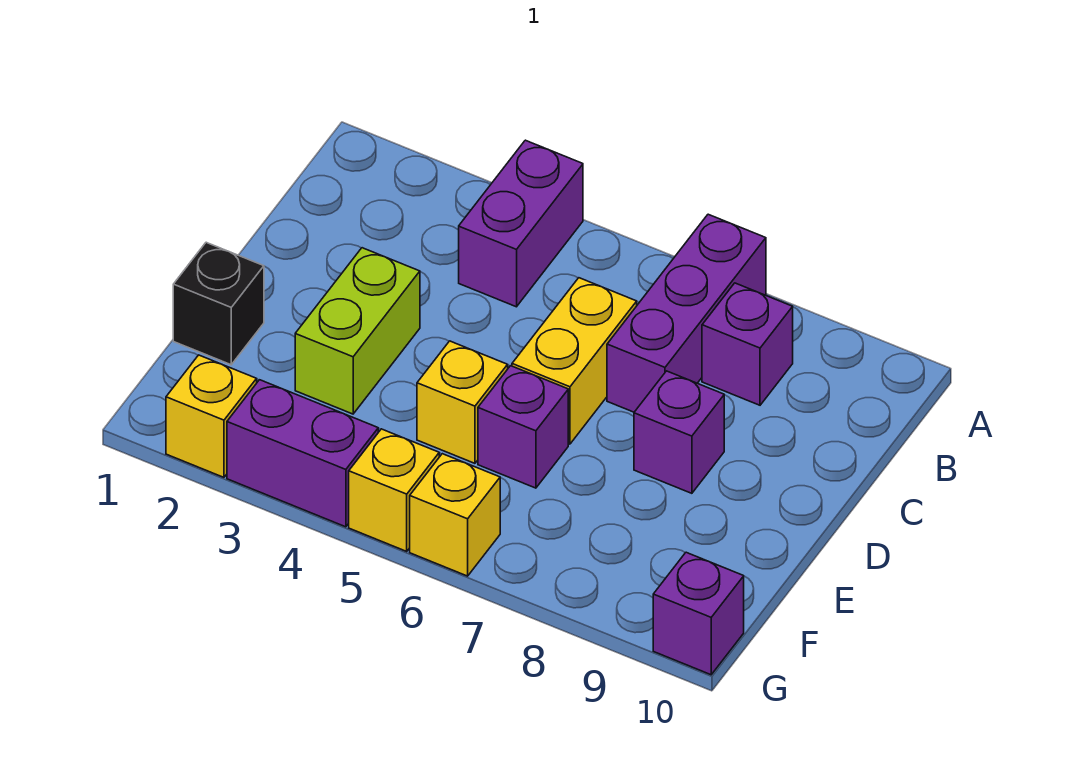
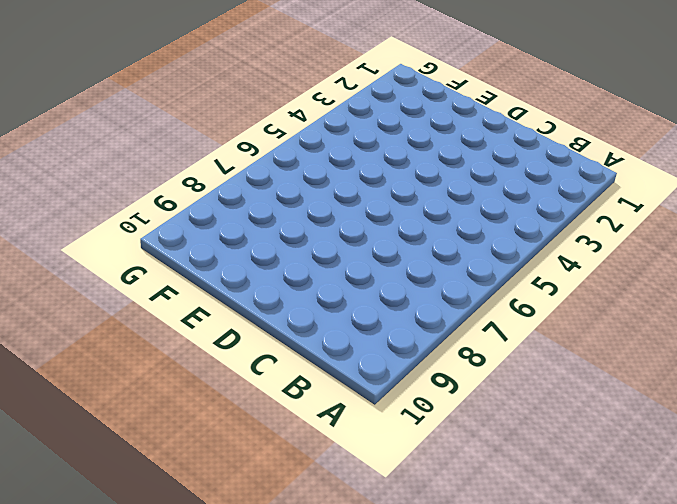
none -> purple 1x2 brick [459,140,583,307]
none -> purple 1x3 brick [607,214,766,412]
none -> purple 1x1 brick [702,283,793,405]

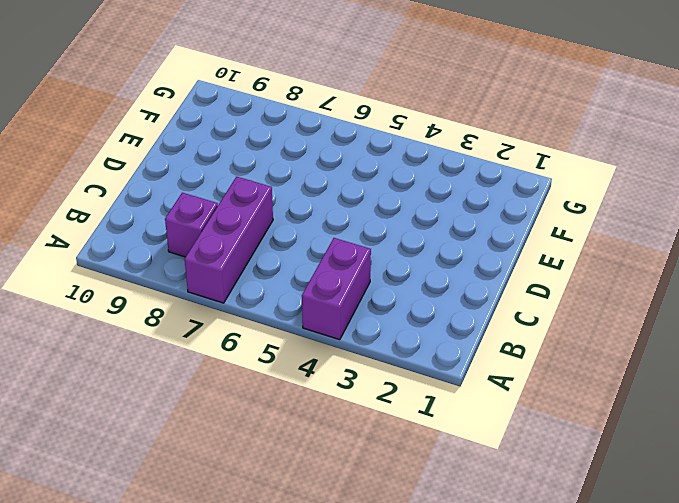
none -> yellow 1x2 brick [512,278,637,444]
none -> lime 1x2 brick [295,248,420,414]
none -> purple 1x1 brick [634,371,724,493]

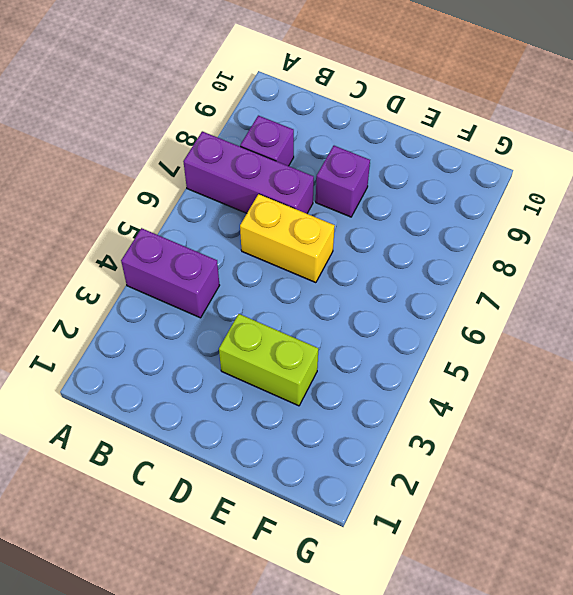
none -> black 1x1 brick [173,242,264,365]
none -> yellow 1x1 brick [417,341,508,463]
none -> purple 1x1 brick [478,366,568,488]

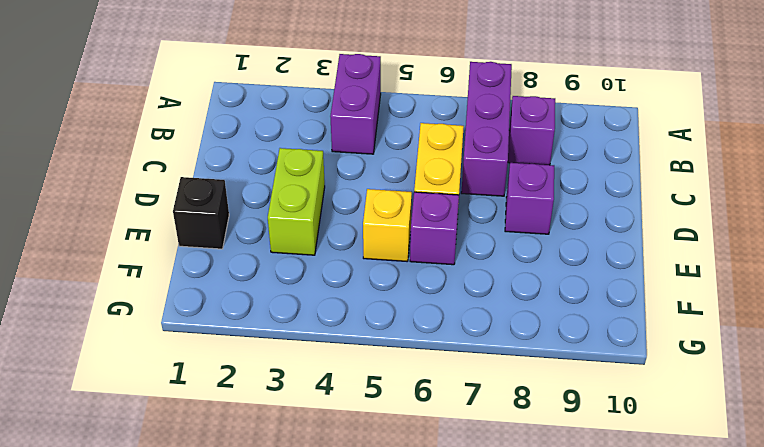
none -> yellow 1x1 brick [166,355,257,477]
none -> purple 1x2 brick [227,380,378,527]
none -> yellow 1x1 brick [349,429,439,551]

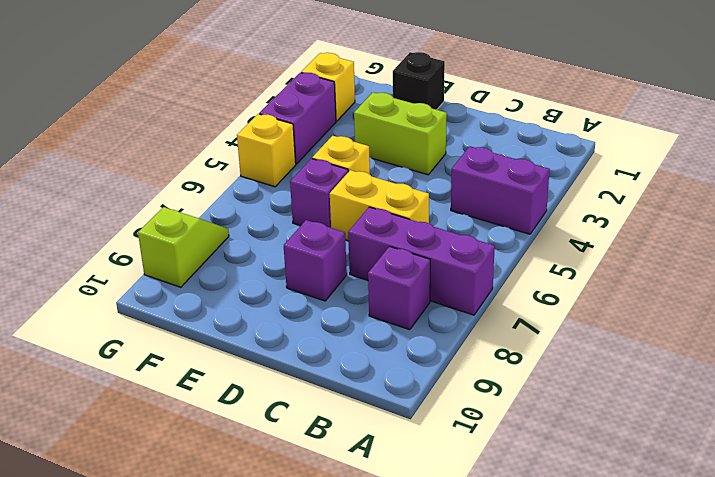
lime 1x2 slope [138,207,229,287] -> none
none -> yellow 1x1 brick [410,454,500,576]
none -> purple 1x1 brick [653,552,744,675]

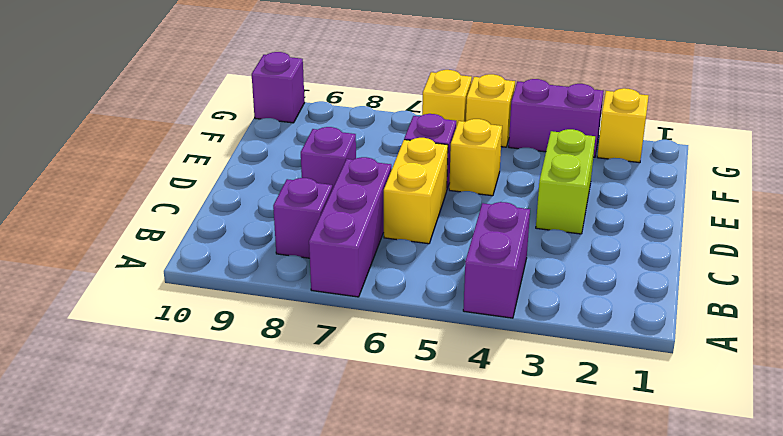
none -> black 1x1 brick [173,242,264,365]

